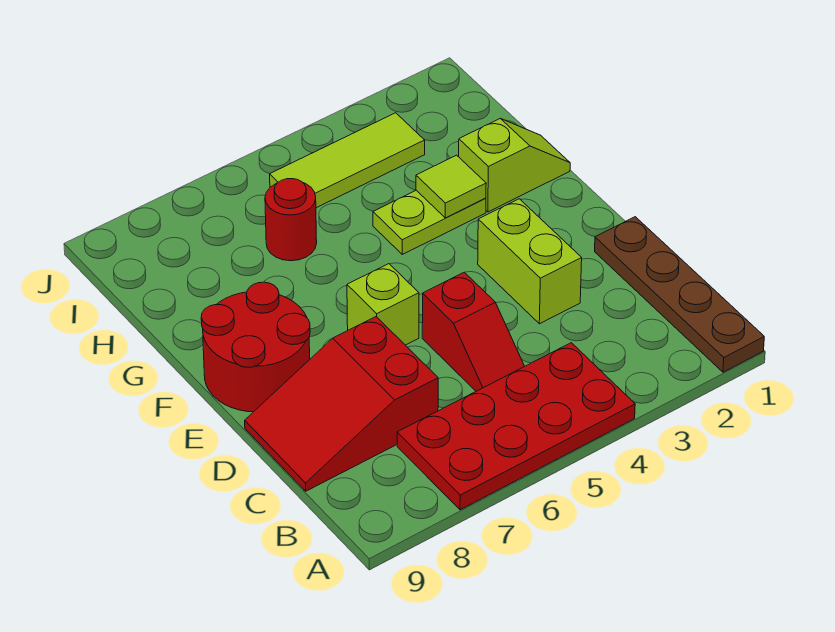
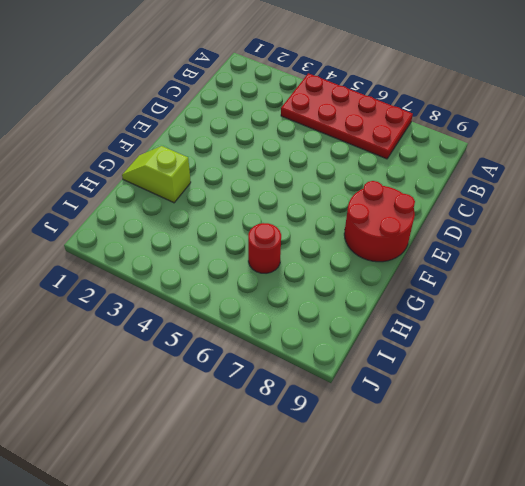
none -> brown 1x4 plate [595,217,764,372]
none -> red 1x2 slope [422,272,525,391]
none -> red 2x3 slope [245,317,438,491]

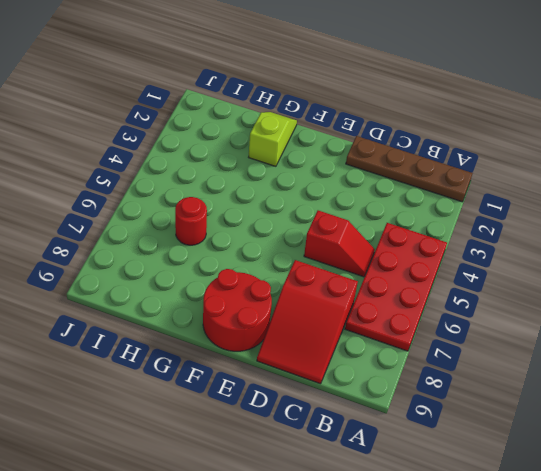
none -> lime 1x2 brick [478,199,582,324]
none -> lime 1x1 brick [347,264,419,345]
none -> lime 1x2 plate [373,190,486,254]

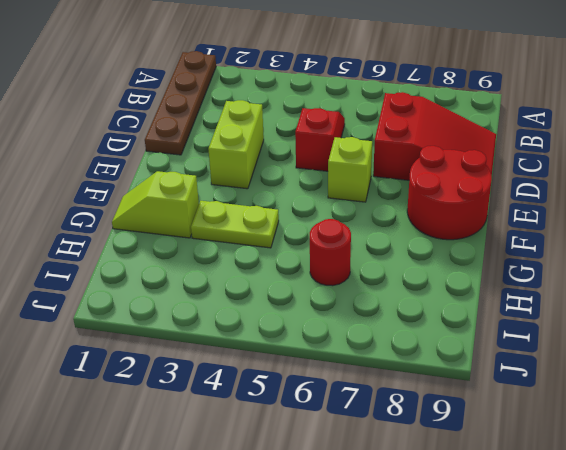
none -> red 2x4 plate [397,343,635,510]
none -> lime 1x3 tile [270,113,425,208]
none -> lime 1x1 tile [416,155,486,218]

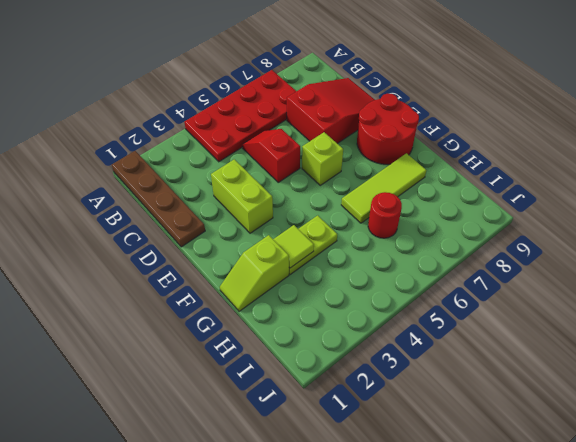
lime 1x3 tile [341,153,426,223] -> lime 1x3 tile moved to [270,113,425,208]

